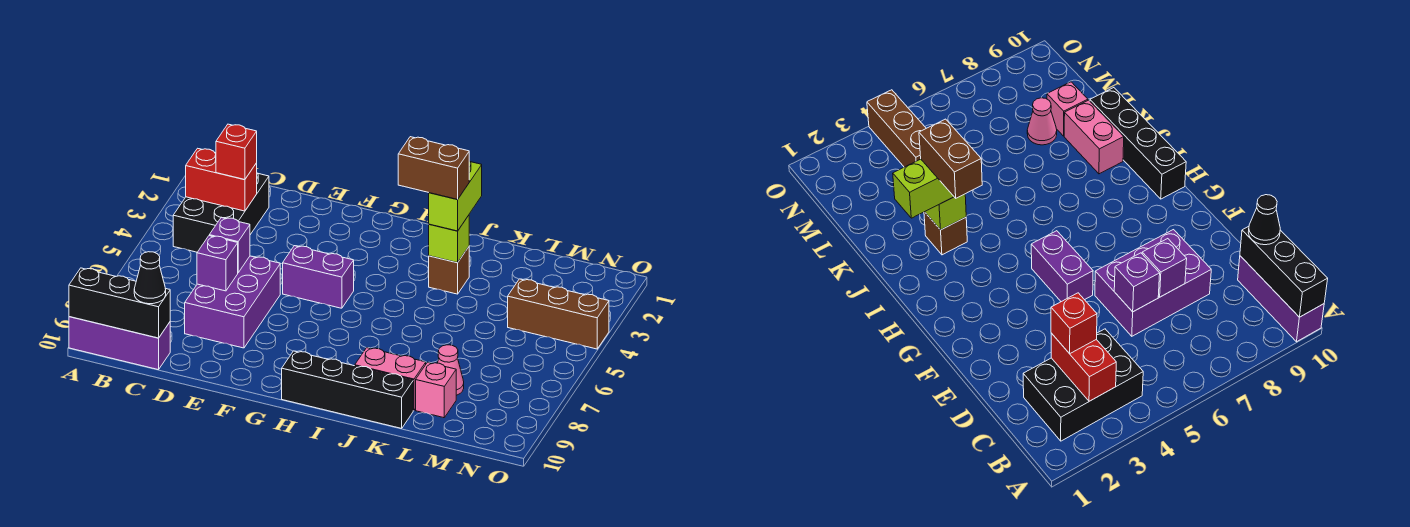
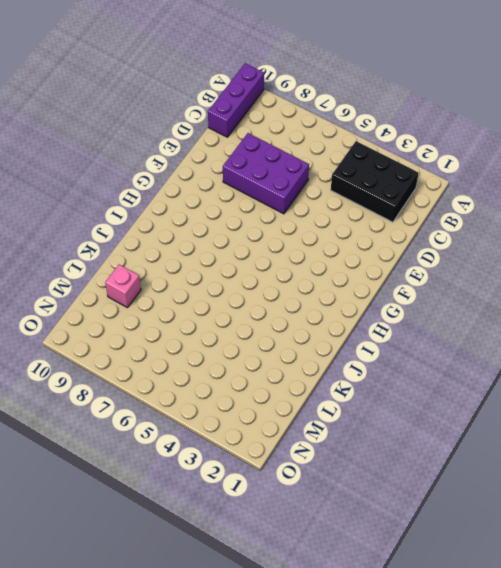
none -> purple 1x2 brick [283,246,354,308]
none -> black 1x4 brick [282,351,413,428]
none -> brown 1x1 brick [429,247,469,294]

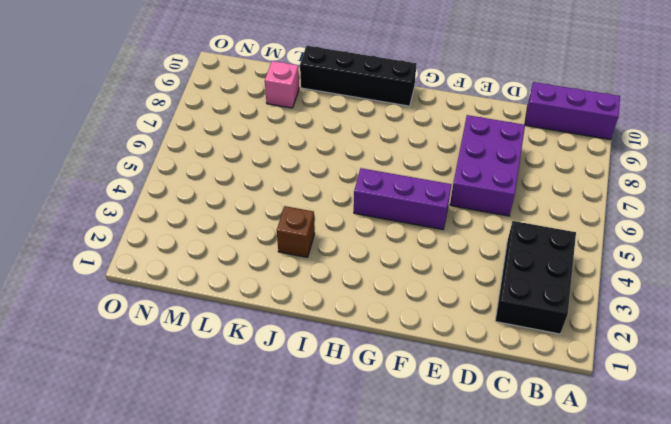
purple 1x3 brick [354,168,452,230] -> purple 1x2 brick [283,246,354,308]
none -> pink 1x2 brick [355,348,426,410]
none -> pink 1x1 cone [438,345,464,395]
none -> brown 1x3 brick [508,279,609,349]

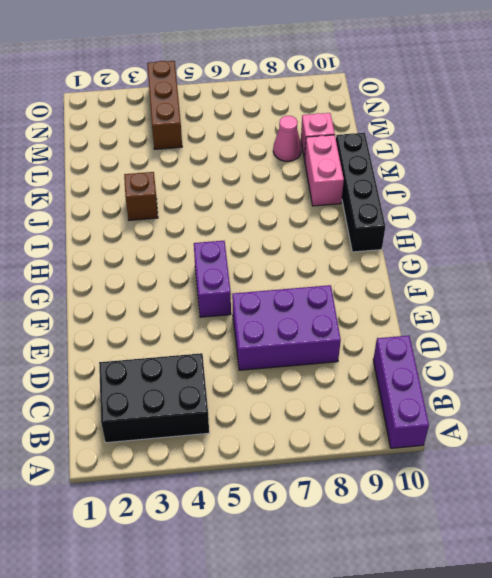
none -> black 1x3 brick [69,268,170,338]
none -> red 1x2 brick [186,148,257,211]
none -> purple 1x1 brick [209,217,250,273]

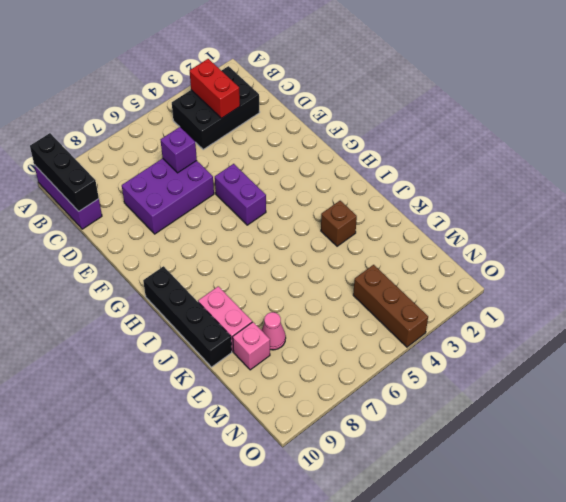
none -> purple 1x1 brick [197,236,238,291]
none -> lime 1x1 brick [429,215,469,263]
none -> red 1x1 brick [216,124,257,180]

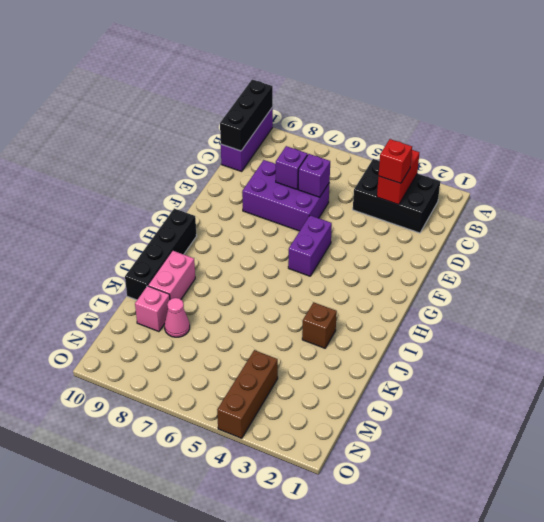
none -> lime 1x1 brick [429,215,469,263]
none -> black 1x1 cone [134,252,166,304]
none -> lime 1x2 brick [429,161,482,231]

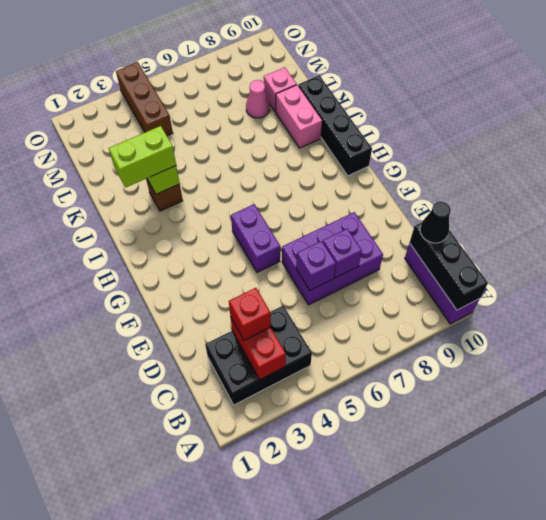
none -> brown 1x2 brick [398,137,469,199]

